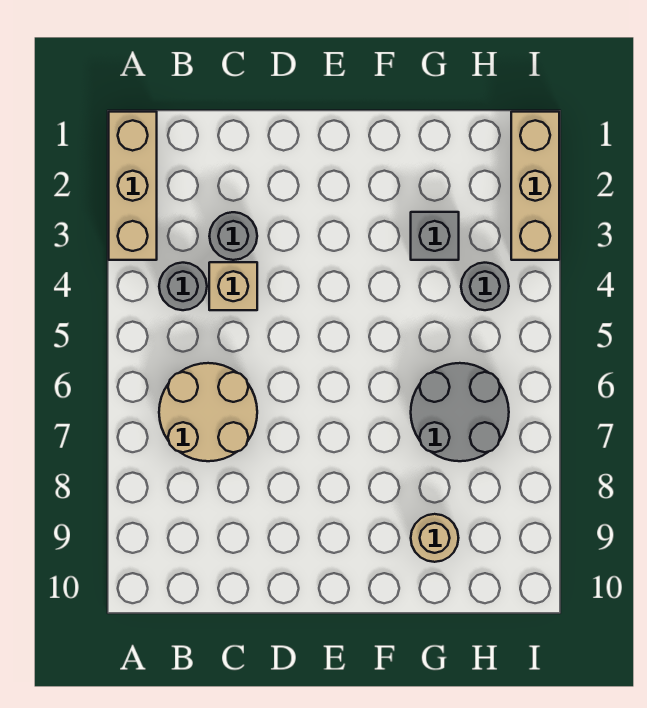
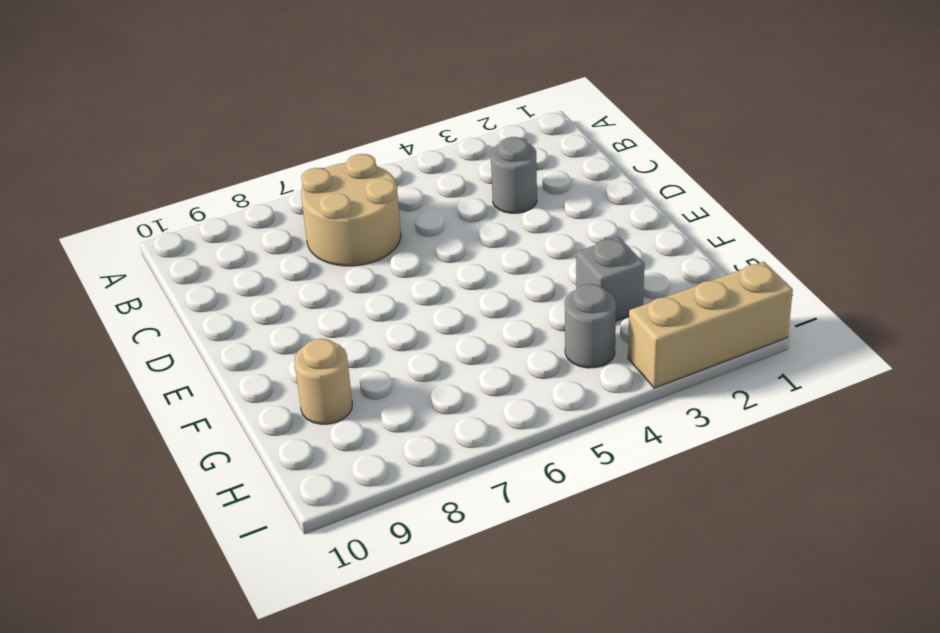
none -> tan 1x3 brick [109,112,157,260]
none -> grey 1x1 round brick [159,263,207,310]

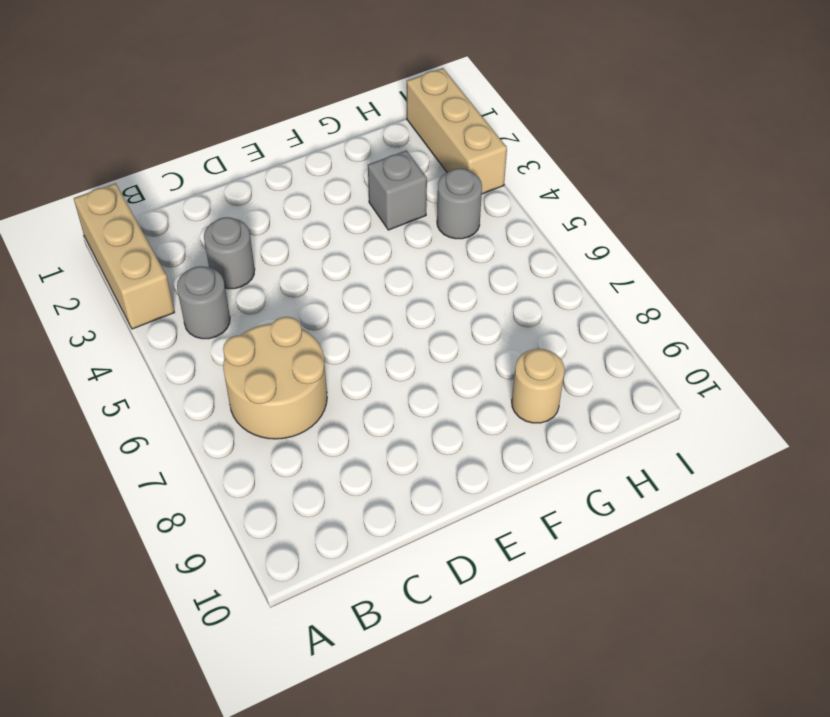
none -> tan 1x1 brick [209,262,257,310]
none -> grey 2x2 round brick [411,363,509,461]

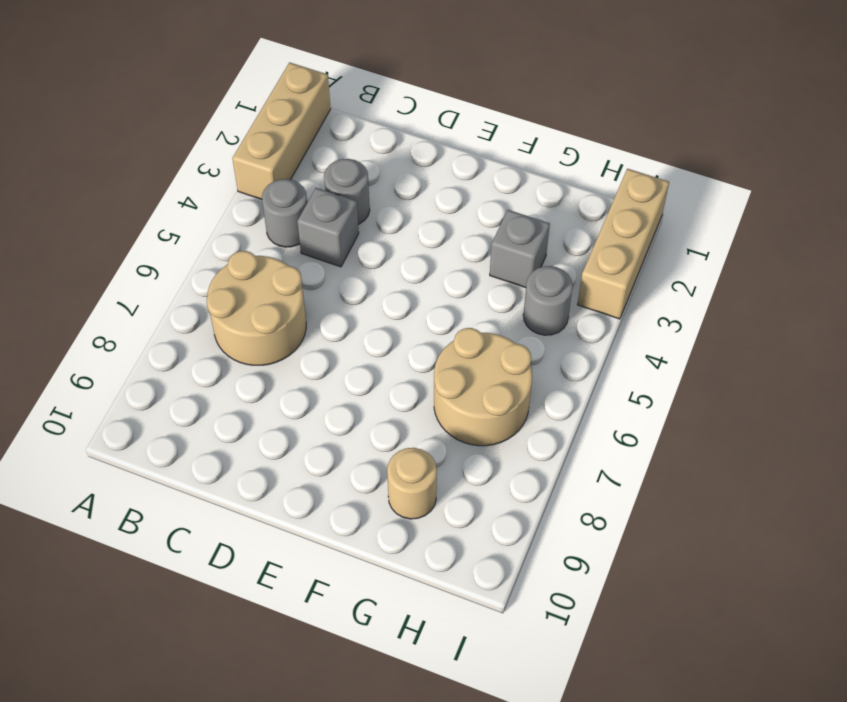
grey 1x1 brick [297,188,359,267] -> tan 1x1 brick [209,262,257,310]
tan 2x2 round brick [434,328,532,446] -> grey 2x2 round brick [411,363,509,461]

